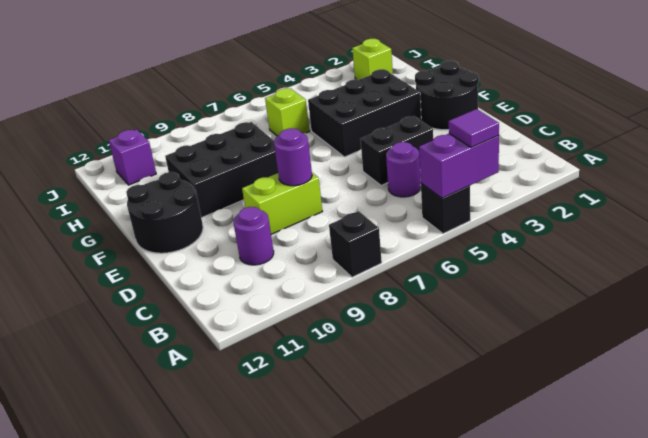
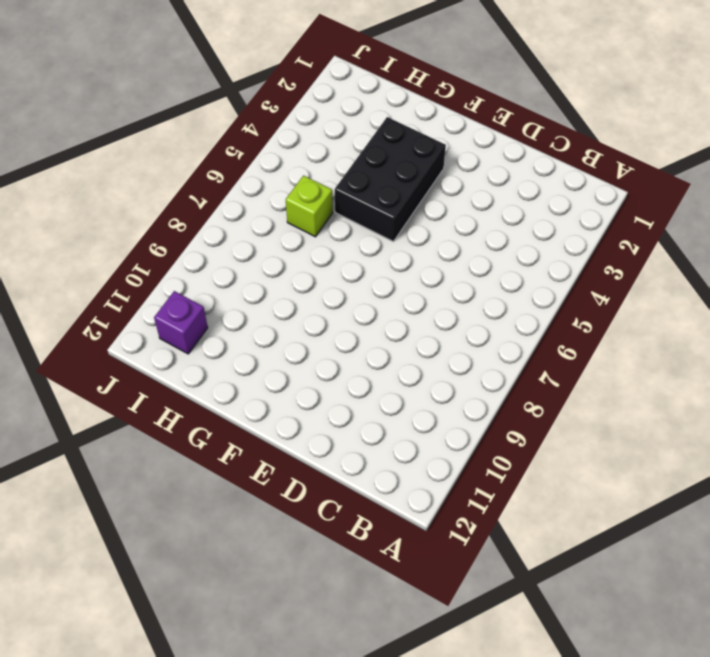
none -> black 1x1 brick [421,183,470,234]
none -> black 1x1 brick [329,211,382,277]
none -> purple 1x1 round brick [386,142,421,197]

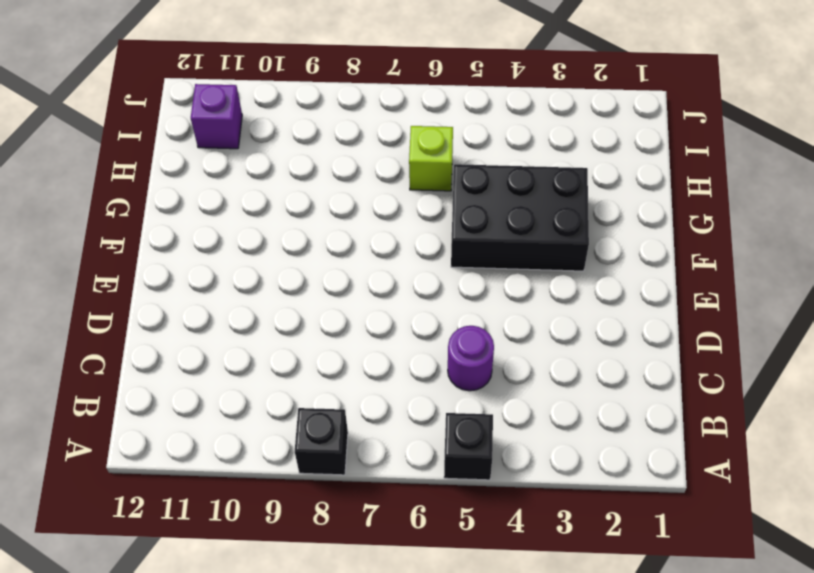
none -> purple 1x1 round brick [233,207,274,265]
none -> black 1x2 brick [360,116,433,186]
none -> lime 1x2 brick [242,173,322,234]

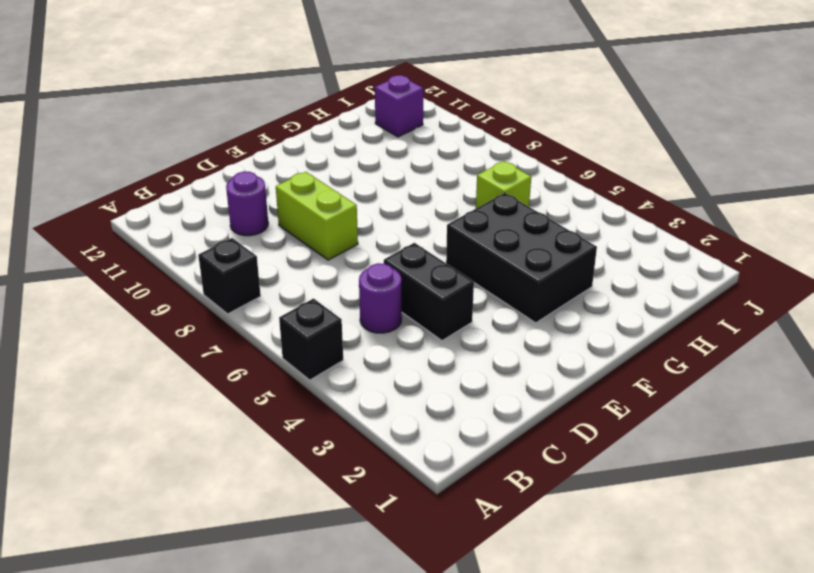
none -> black 2x2 round brick [415,61,479,130]
none -> black 2x2 round brick [126,172,203,253]
none -> black 2x3 brick [165,122,278,218]

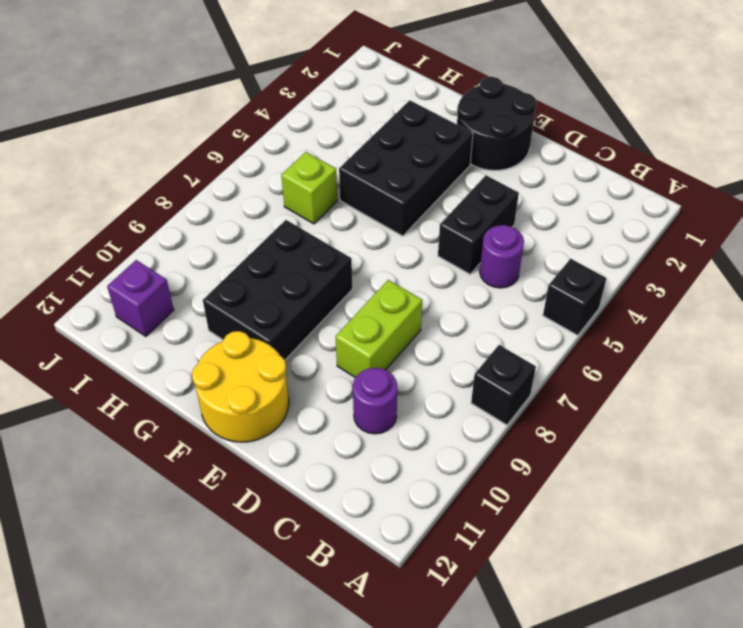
yellow 2x2 round brick [192,331,289,442] -> black 2x2 round brick [126,172,203,253]
none -> lime 1x1 brick [352,39,393,80]
none -> purple 1x2 brick [419,133,499,198]
none -> purple 1x1 round brick [274,128,312,186]

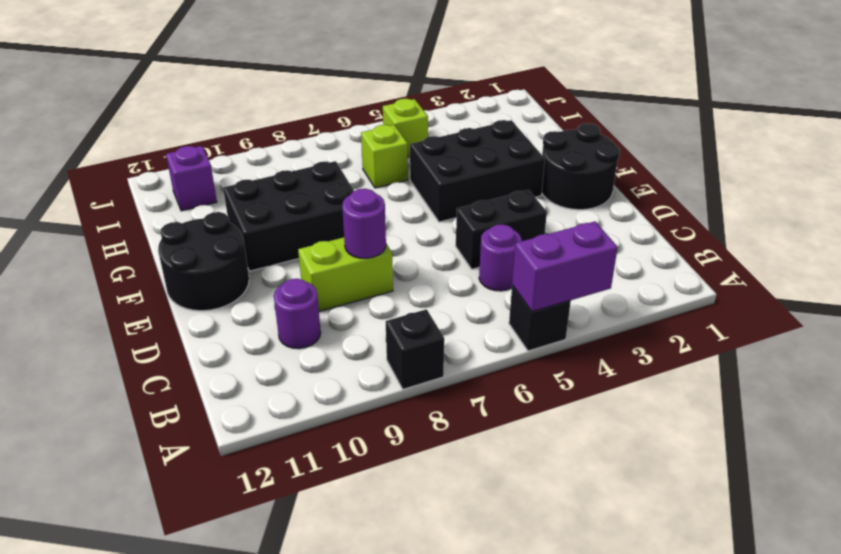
lime 1x1 brick [383,99,428,157] -> lime 1x1 brick moved to [352,39,393,80]
none -> purple 1x1 tile [449,109,499,148]

